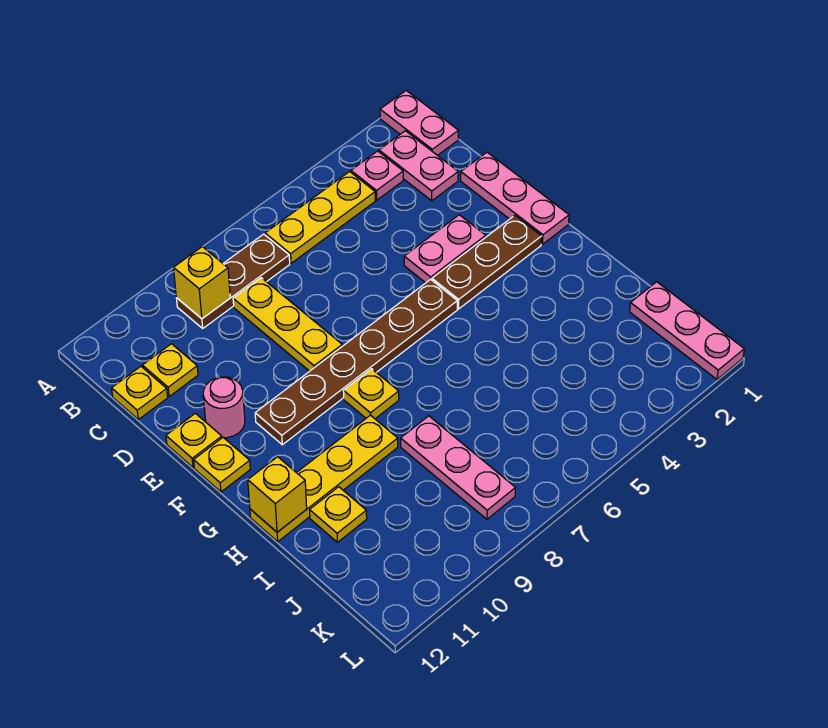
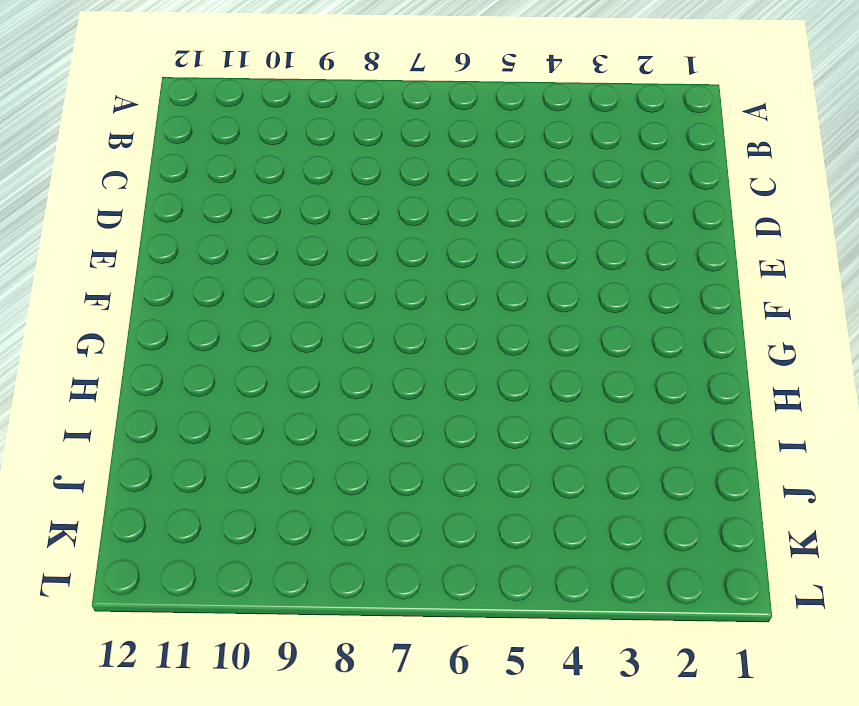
none -> pink 1x2 plate [380,90,458,155]
none -> pink 1x2 plate [379,131,458,201]
none -> pink 1x1 plate [351,151,403,200]

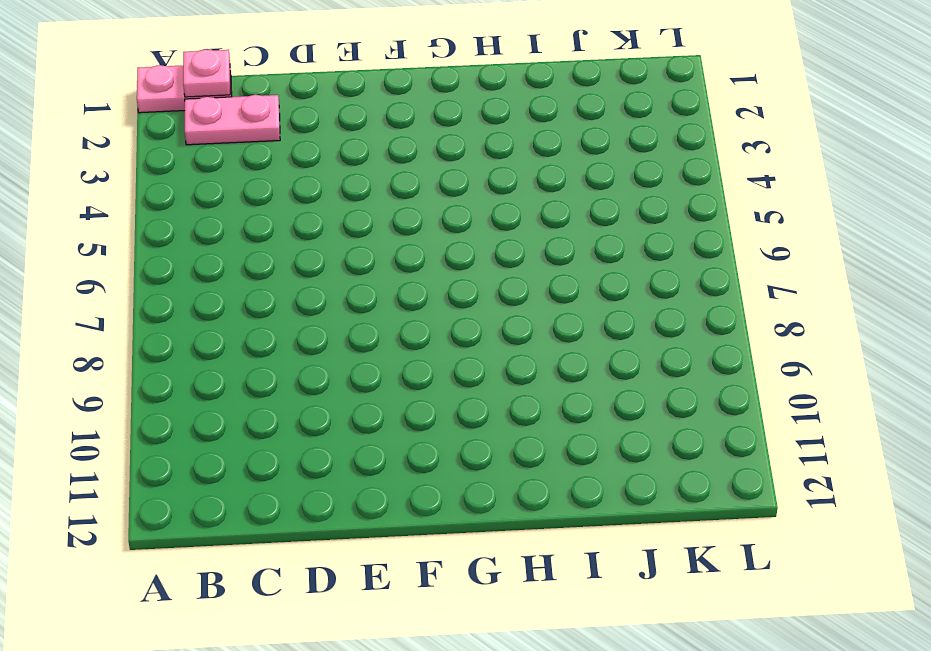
pink 1x1 plate [183,49,230,97] -> pink 1x1 plate moved to [351,151,403,200]
none -> yellow 1x3 plate [265,172,375,263]
none -> brown 1x3 plate [176,234,290,328]
none -> yellow 1x3 plate [233,278,342,371]

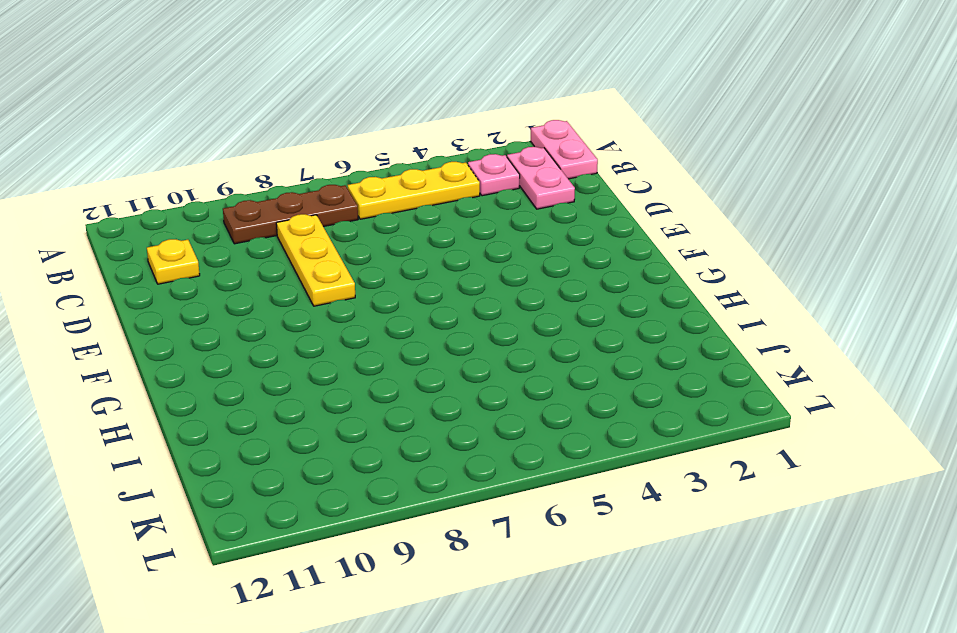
none -> yellow 1x1 plate [112,366,168,419]
none -> pink 1x3 plate [461,152,569,244]
none -> pink 1x2 plate [404,215,486,283]

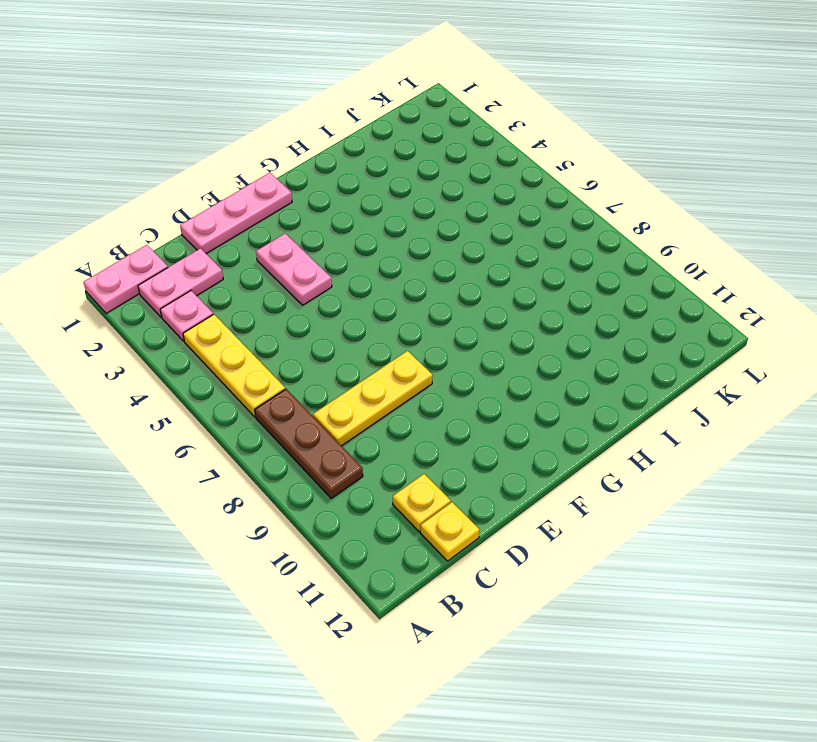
none -> pink 1x1 round brick [203,377,245,438]
none -> yellow 1x1 plate [166,413,222,468]
none -> brown 1x3 plate [432,216,542,309]

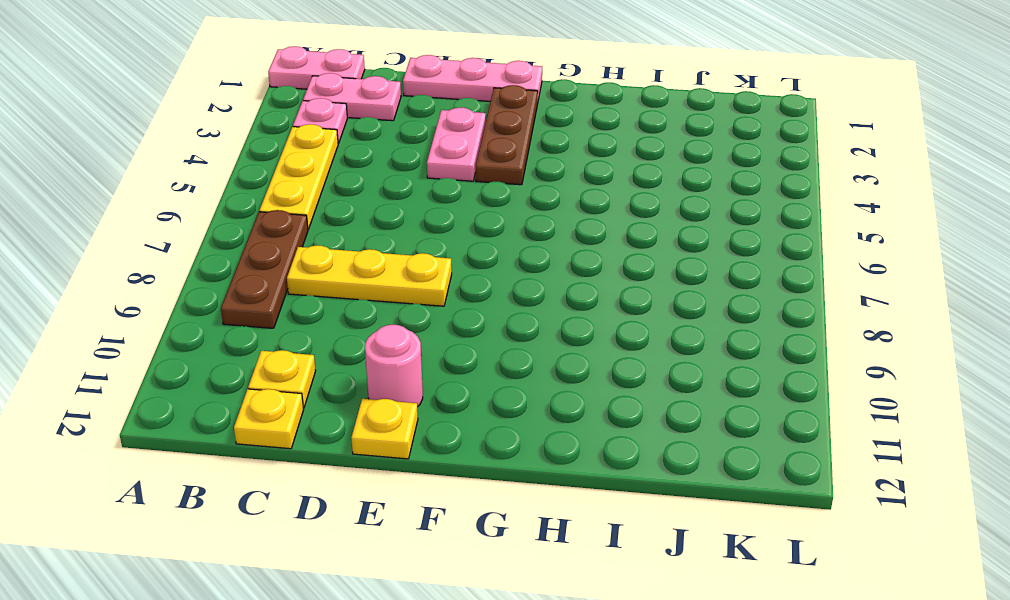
none -> brown 1x6 plate [255,279,457,445]
none -> yellow 1x1 plate [194,438,250,492]
none -> yellow 1x1 plate [344,369,399,419]

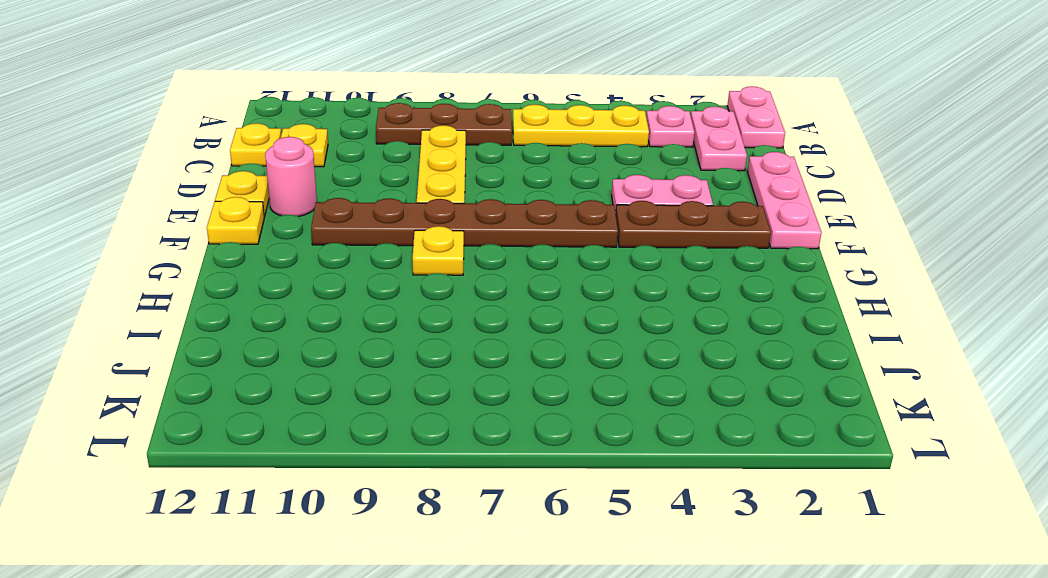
none -> yellow 1x4 plate [250,415,398,542]
none -> pink 1x3 plate [401,416,515,519]
none -> yellow 1x1 plate [310,487,367,542]

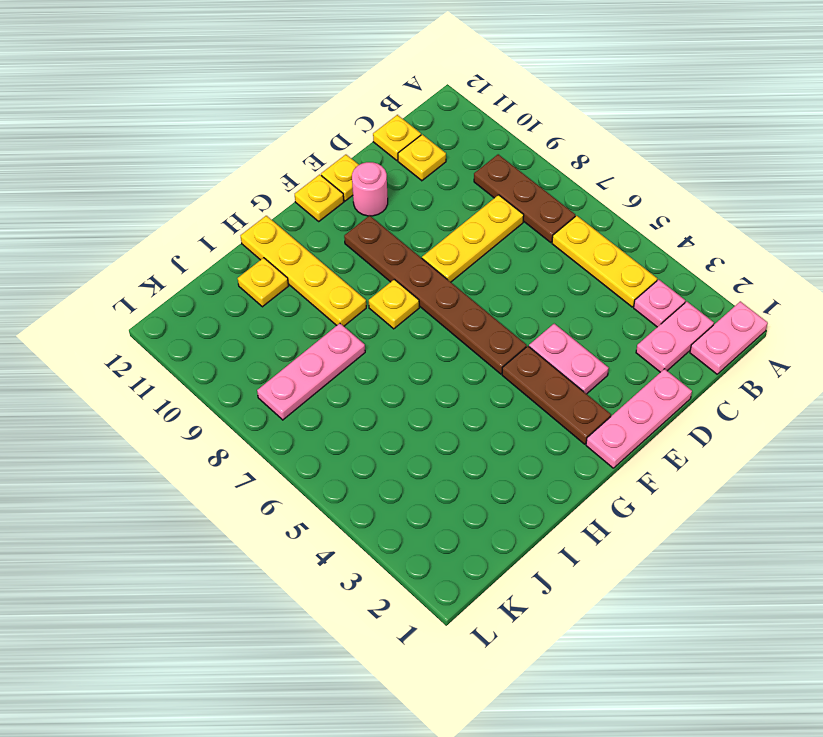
none -> pink 1x3 plate [630,282,744,379]
none -> yellow 1x1 brick [174,247,230,319]
none -> yellow 1x1 brick [248,457,307,532]

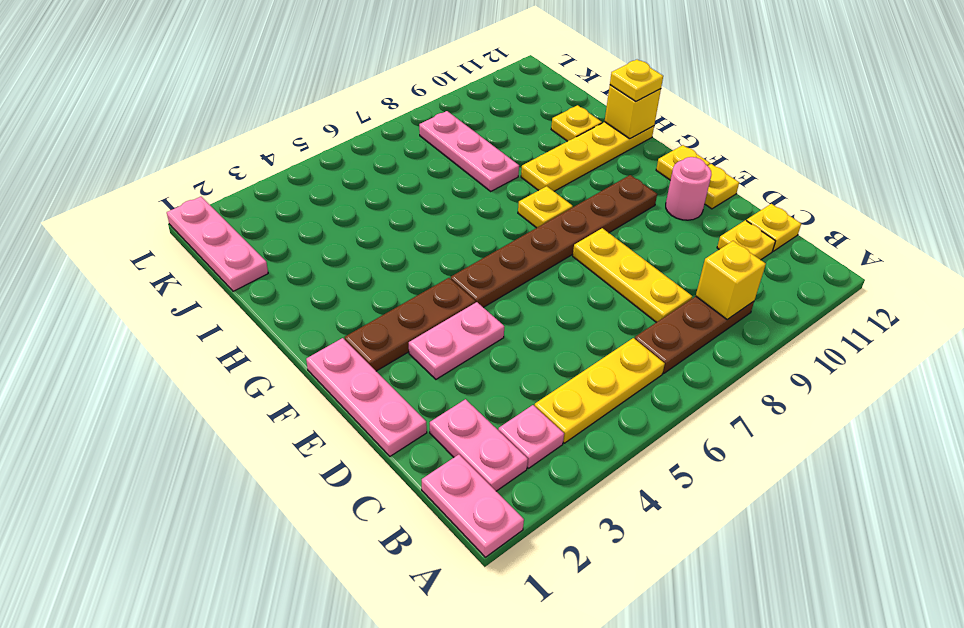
yellow 1x1 plate [610,60,663,101] -> none

